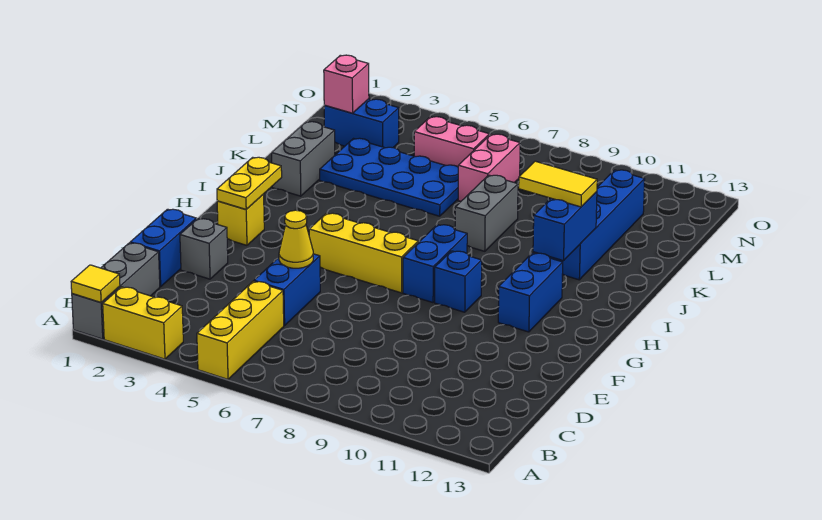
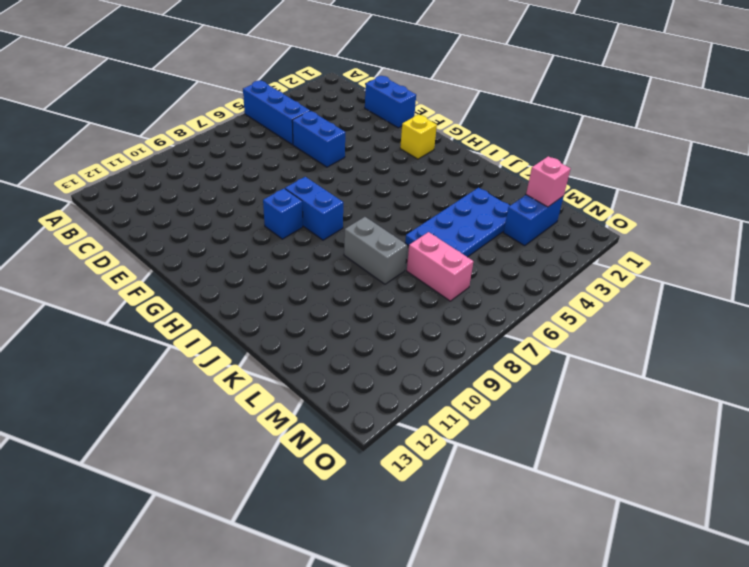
blue 1x3 brick [243,81,310,145] -> yellow 1x3 brick [197,281,284,379]
none -> grey 1x3 brick [72,243,160,339]
none -> yellow 1x2 brick [103,287,183,359]
none -> grey 1x1 brick [180,219,228,279]

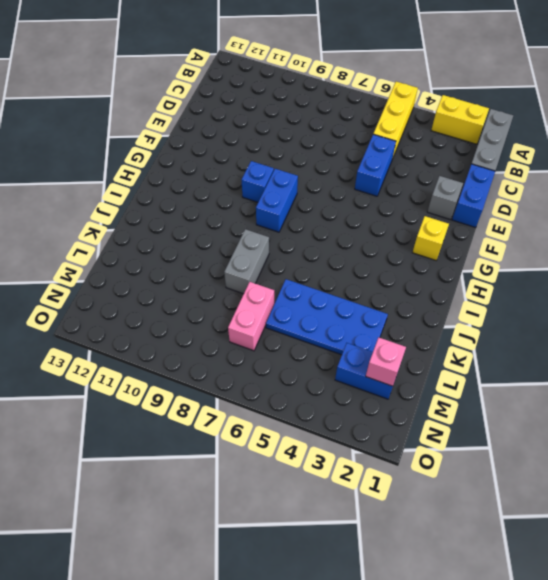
none -> yellow 1x3 brick [309,213,418,293]
none -> blue 1x2 brick [498,253,563,332]
none -> grey 1x2 brick [272,122,335,196]

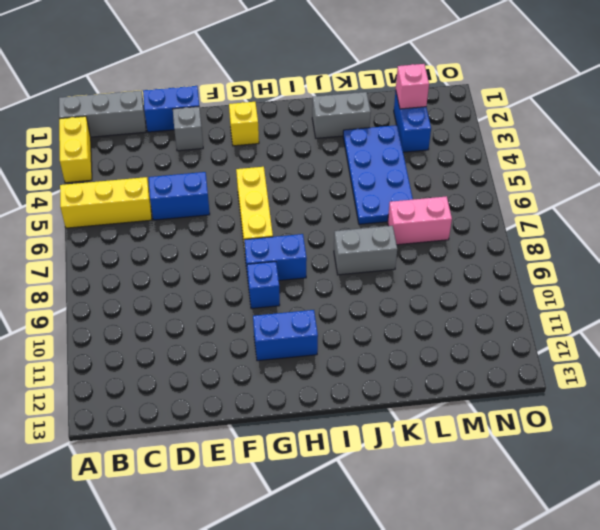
none -> blue 1x4 brick [550,170,645,280]
none -> pink 1x2 brick [414,117,489,167]
none -> yellow 1x1 tile [71,265,120,303]

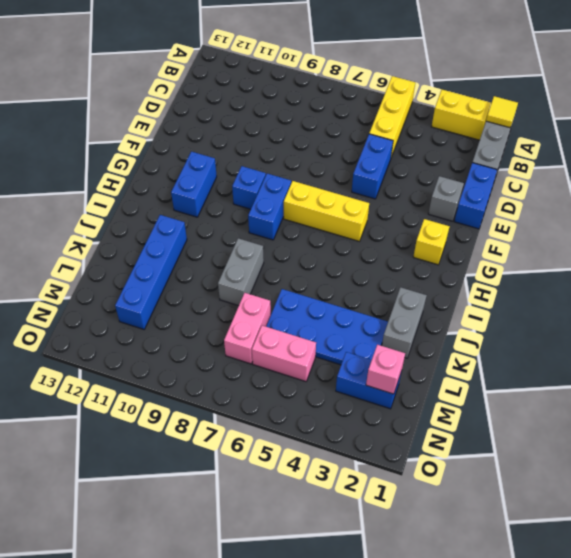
none -> yellow 1x1 cone [279,210,313,268]
none -> yellow 1x2 plate [217,157,282,209]
none -> blue 1x2 brick [533,192,597,261]

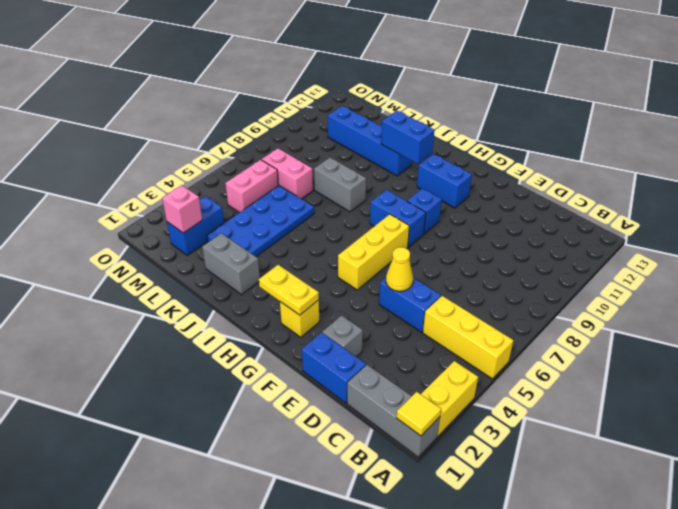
none -> yellow 1x2 tile [519,161,597,207]

